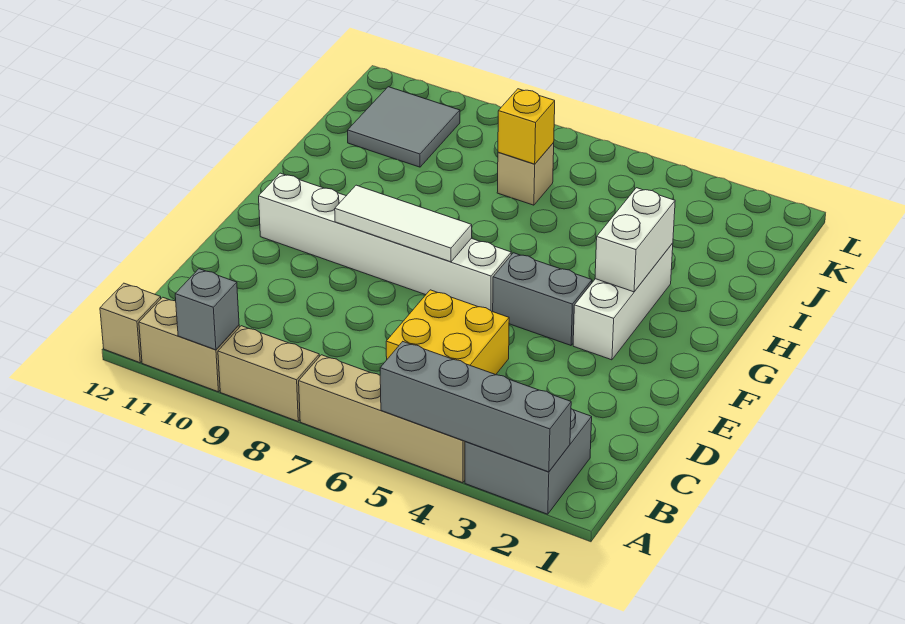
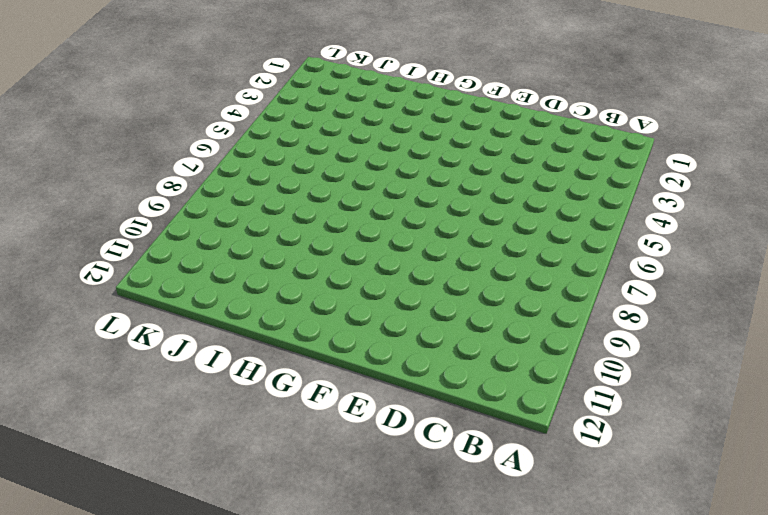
none -> grey 2x2 brick [465,409,592,514]
none -> tan 1x4 brick [299,355,465,483]
none -> tan 1x2 brick [218,326,319,421]

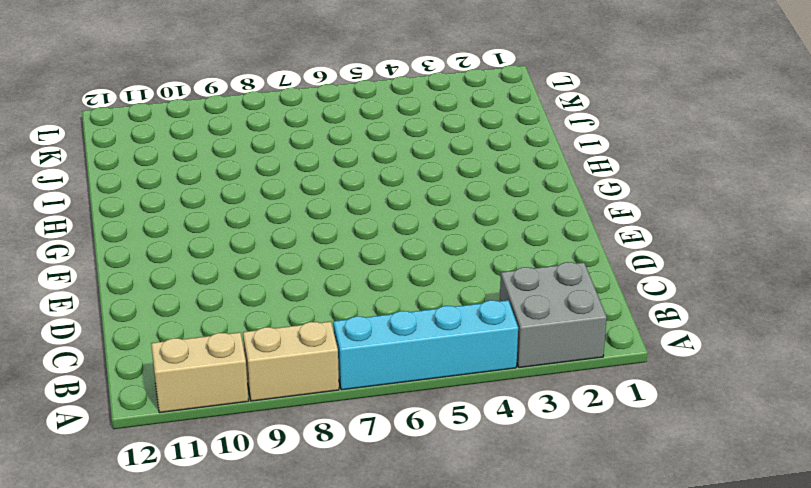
cyan 1x4 brick [333,300,518,390] -> tan 1x4 brick [299,355,465,483]
none -> tan 1x1 brick [100,283,161,363]
none -> yellow 2x2 brick [386,290,509,375]
none -> white 1x3 brick [573,243,673,360]

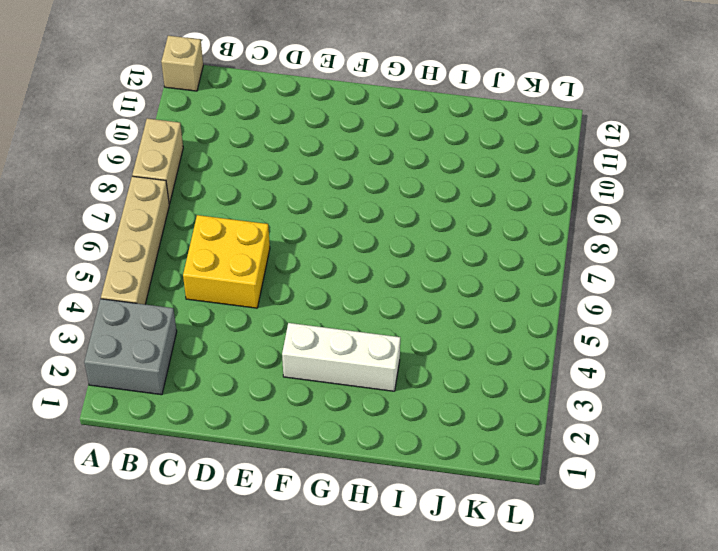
none -> tan 1x2 brick [139,297,239,392]
none -> grey 1x2 brick [493,253,592,345]
none -> white 1x6 brick [259,173,511,312]

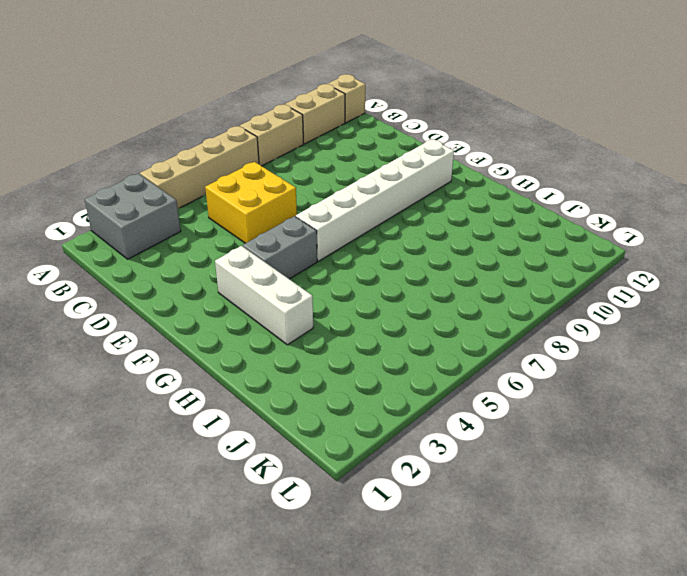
none -> tan 1x1 brick [497,143,554,205]
none -> grey 2x2 tile [348,87,460,167]
none -> grey 1x4 brick [380,342,571,472]

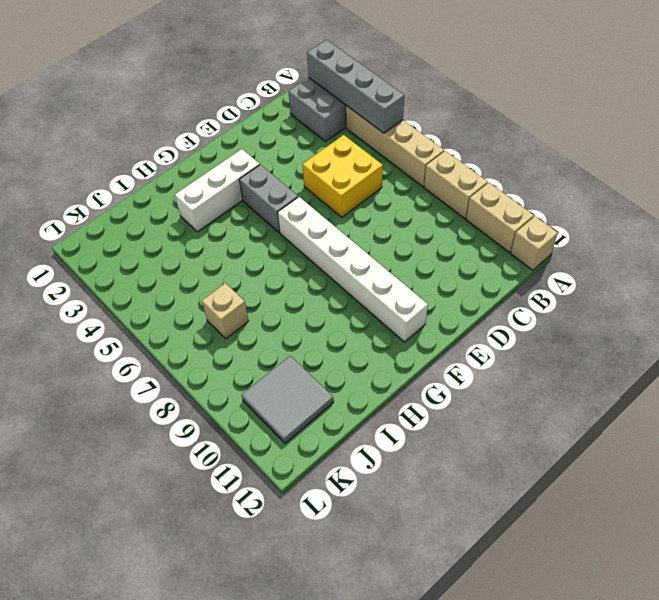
none -> grey 1x1 brick [175,269,239,350]
none -> white 1x3 tile [335,185,472,262]
none -> white 1x2 brick [595,188,675,292]

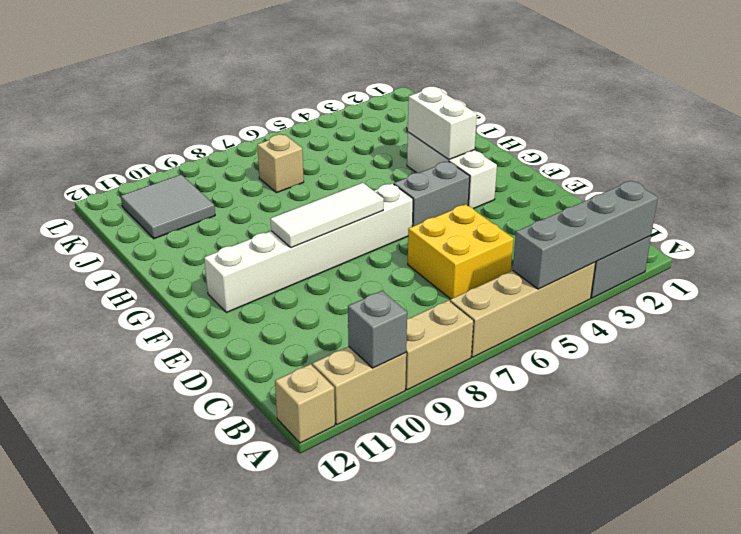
none -> yellow 1x1 brick [498,89,555,164]

